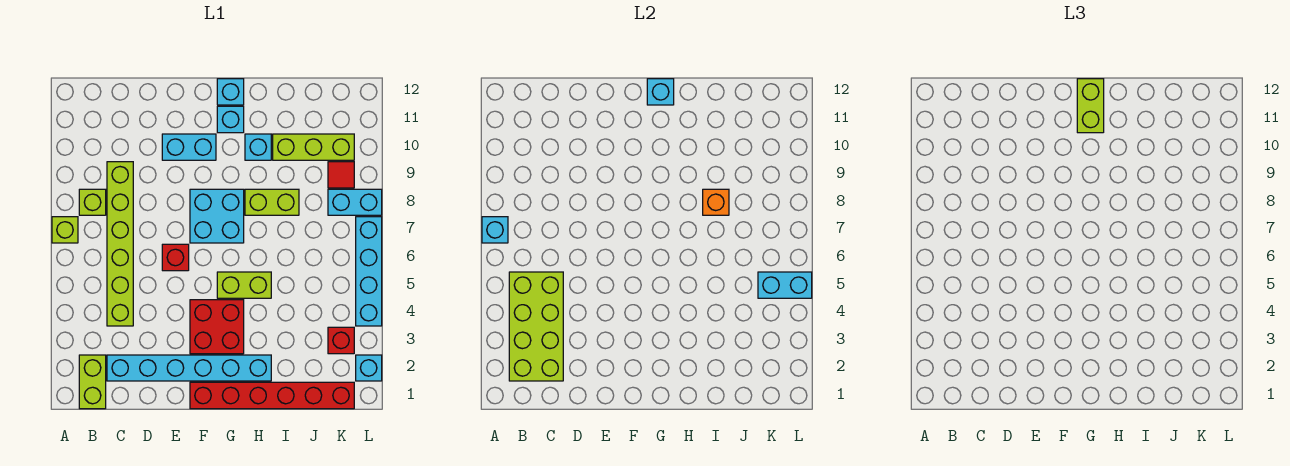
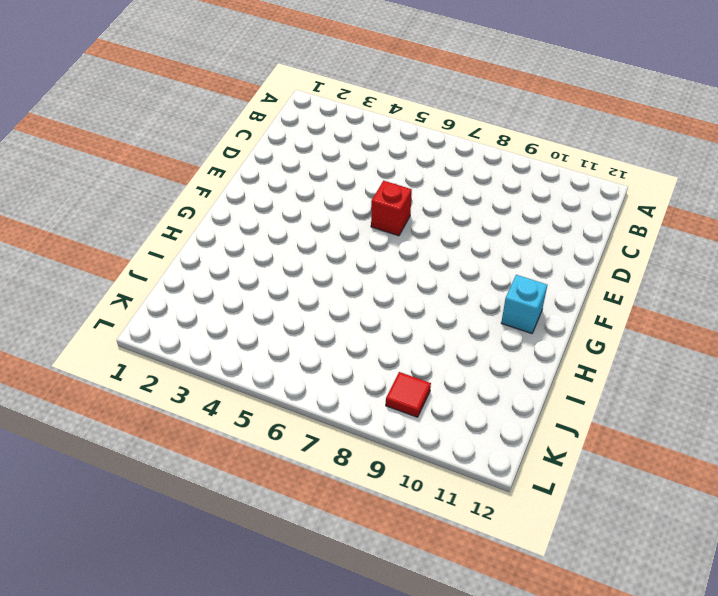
none -> lime 1x1 brick [52,217,78,243]
none -> lime 1x2 brick [79,355,106,409]
none -> lime 1x1 brick [79,189,106,215]

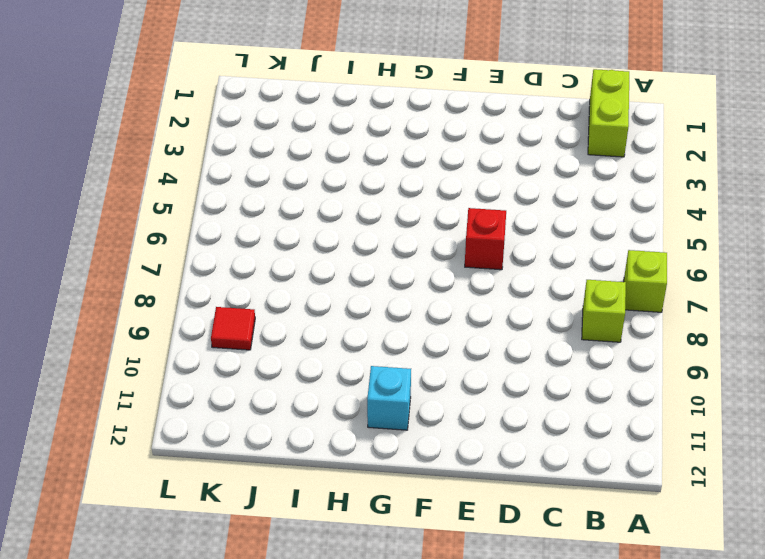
none -> cyan 1x6 brick [107,355,271,381]
none -> lime 1x6 brick [107,162,133,326]
none -> cyan 1x2 brick [162,134,216,160]

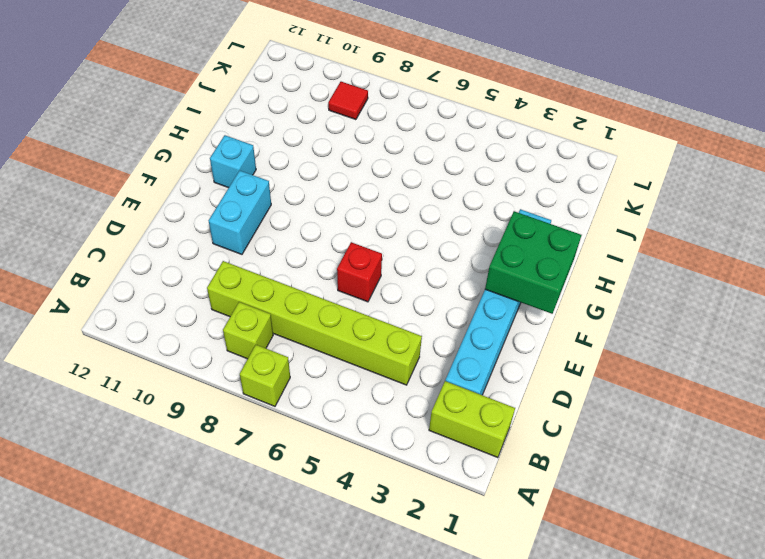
green 2x2 brick [485,211,581,314] -> none
none -> red 1x6 brick [190,382,354,409]
none -> red 2x2 brick [190,300,244,354]
none -> cyan 2x2 brick [190,189,244,243]

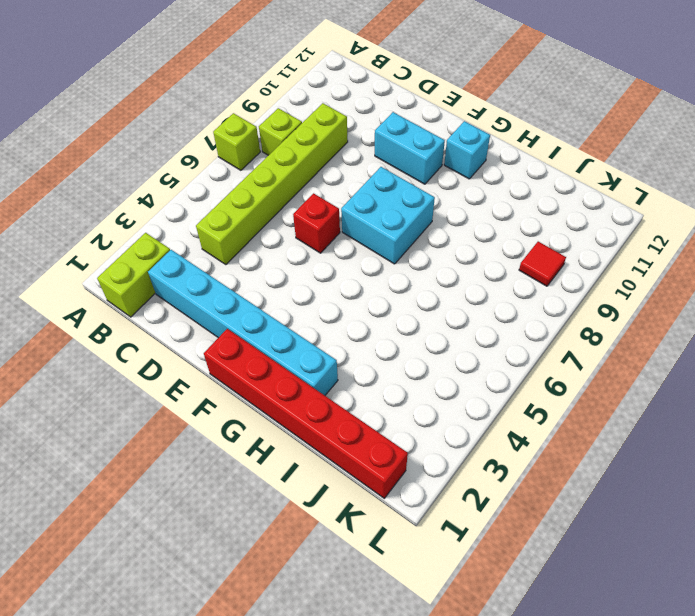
none -> red 2x2 brick [190,300,244,354]
none -> lime 1x2 brick [217,272,271,298]
none -> cyan 1x1 brick [217,79,244,105]

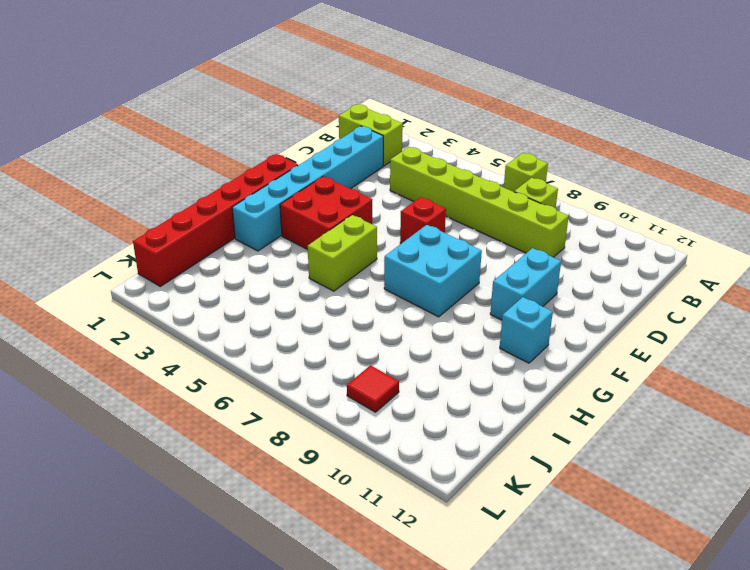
none -> cyan 1x1 brick [217,79,244,105]
none -> lime 1x2 brick [245,189,299,215]
none -> cyan 1x1 brick [245,134,271,160]

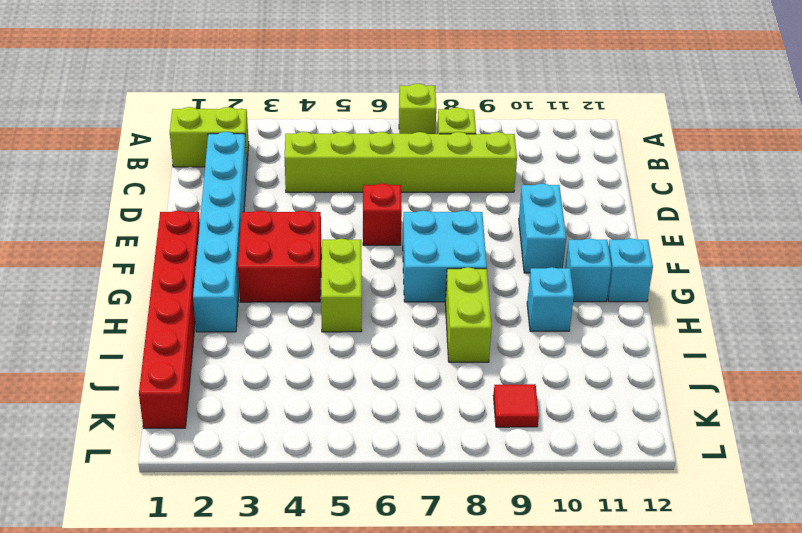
none -> lime 1x3 brick [273,134,354,160]
none -> red 1x1 brick [328,327,354,354]
none -> cyan 1x2 brick [328,189,382,215]

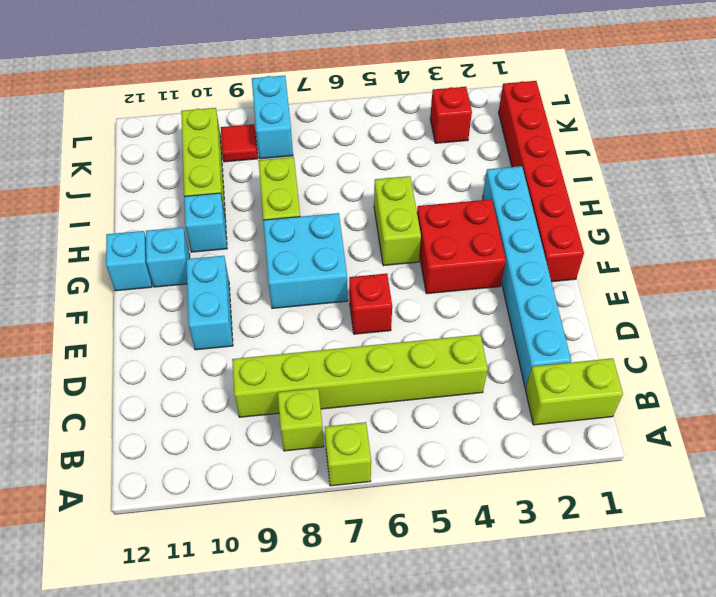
none -> cyan 1x1 brick [356,355,382,381]
none -> cyan 1x4 brick [356,217,382,326]
none -> cyan 1x1 brick [482,217,508,243]

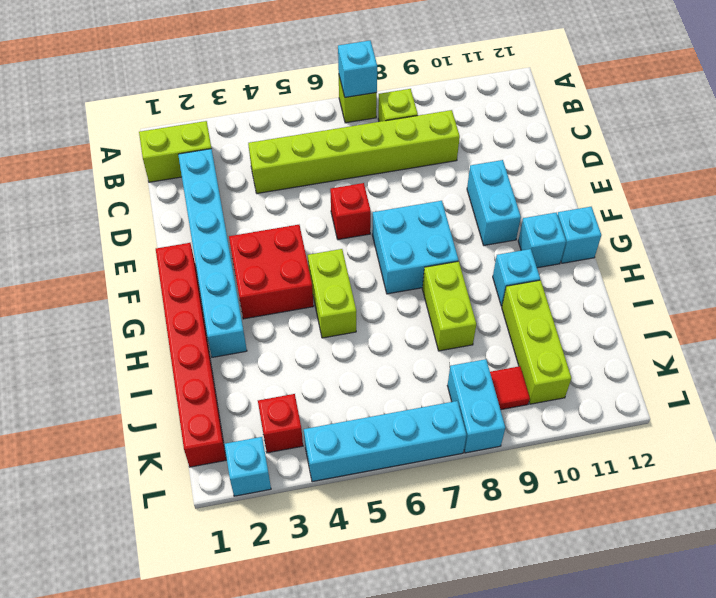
none -> lime 2x4 brick [509,272,563,381]
none -> cyan 1x1 brick [647,79,674,105]
none -> orange 1x1 brick [703,189,729,215]

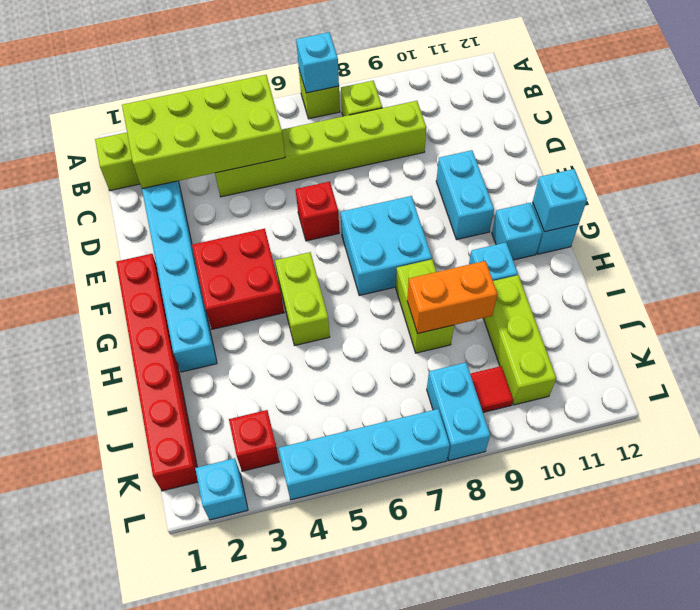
orange 1x2 brick [407,261,497,334] -> orange 1x1 brick [703,189,729,215]
none -> cyan 1x2 brick [758,272,812,298]
none -> lime 1x2 brick [1077,79,1104,133]

